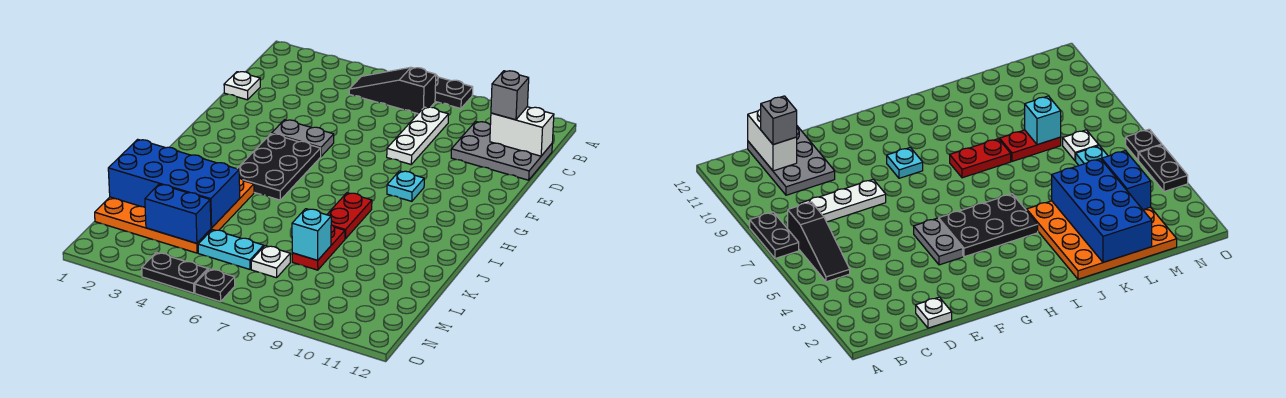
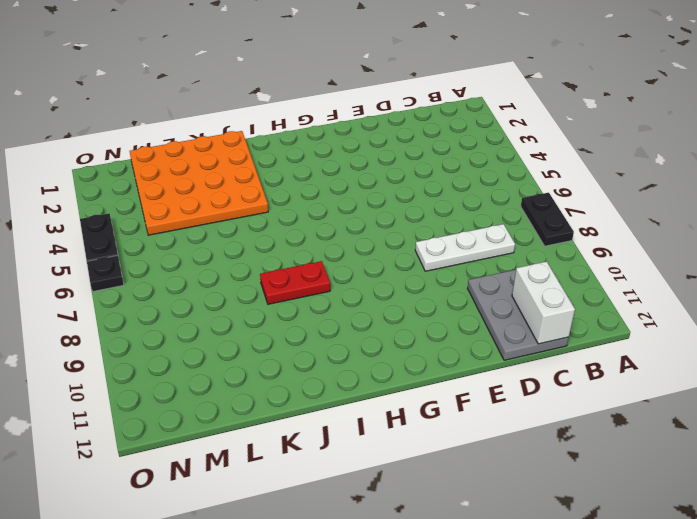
none -> black 1x3 slope [349,67,436,114]
none -> white 1x1 plate [224,72,260,100]
none -> grey 1x2 plate [272,120,334,156]

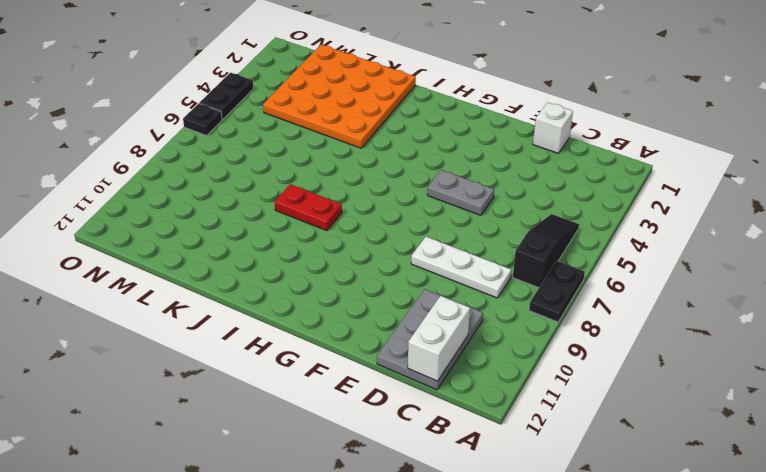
white 1x1 brick [533,102,573,153] -> white 1x1 plate [224,72,260,100]
grey 1x2 plate [427,170,494,215] -> grey 1x2 plate turned to [272,120,334,156]
none -> black 2x3 plate [237,134,321,200]
none -> cyan 1x1 plate [387,171,424,201]
none -> red 1x2 plate [292,225,345,270]

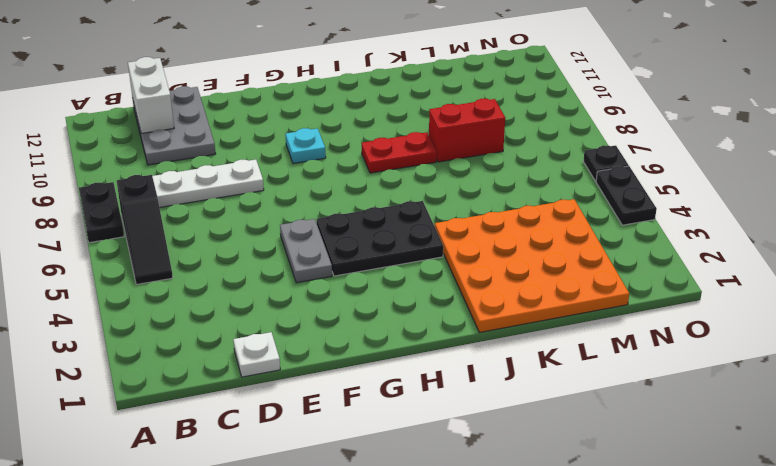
red 1x2 brick [429,99,505,162] -> red 1x2 plate [292,225,345,270]
none -> cyan 1x2 plate [198,230,264,269]
none -> white 1x1 plate [251,246,290,278]
none -> blue 2x4 brick [108,139,240,228]

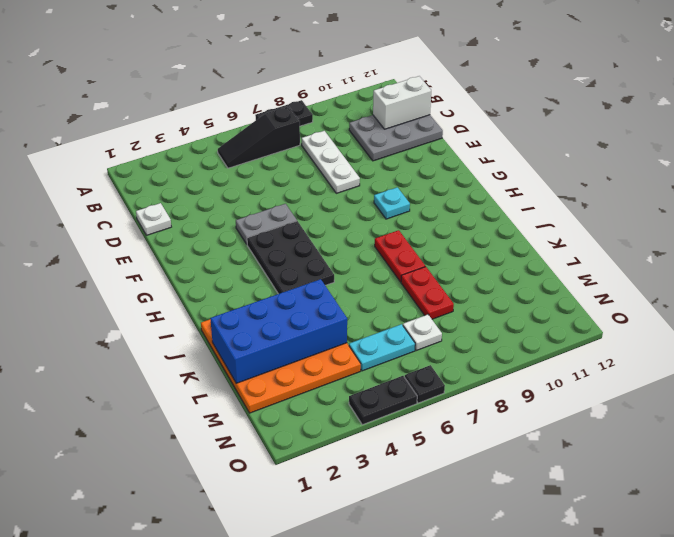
none -> cyan 1x1 brick [292,209,331,260]
none -> blue 1x2 brick [145,184,211,243]
none -> grey 1x1 brick [491,71,529,120]

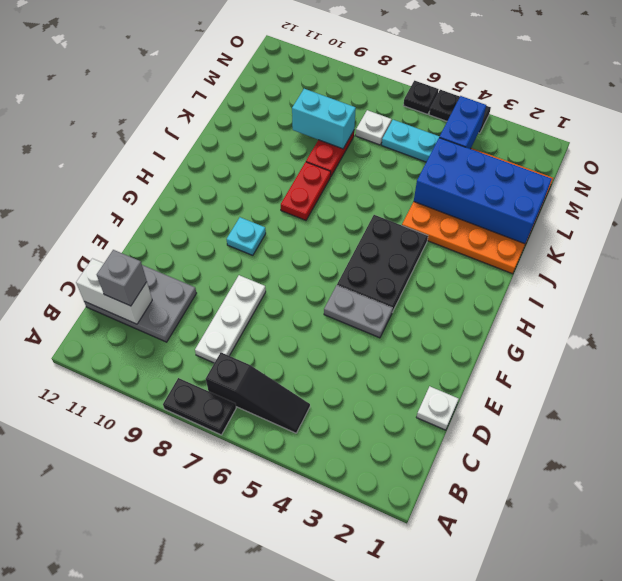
cyan 1x2 brick [292,89,356,149] -> cyan 1x1 brick [292,209,331,260]
blue 1x2 brick [439,96,486,149] -> blue 1x2 brick turned to [145,184,211,243]

